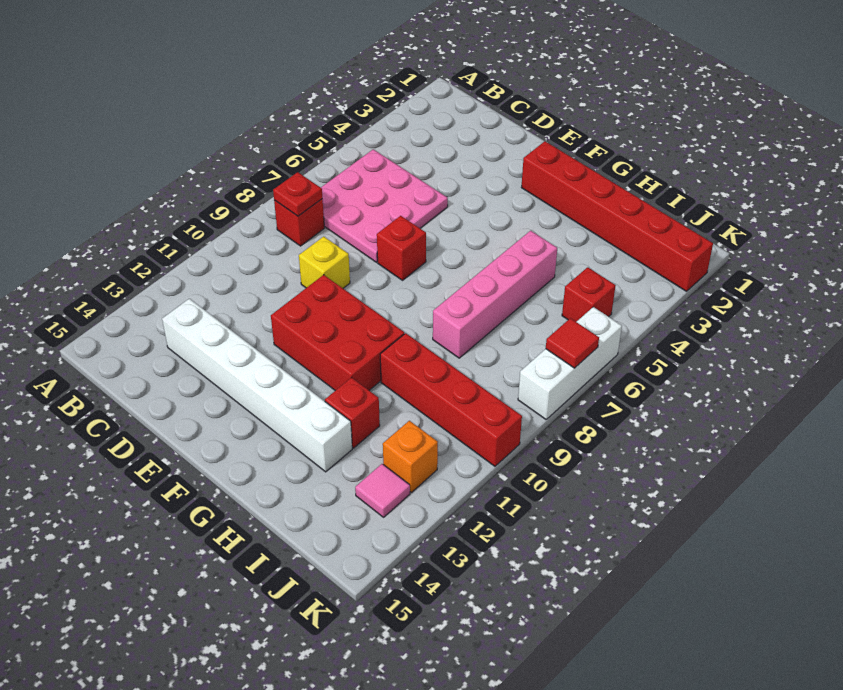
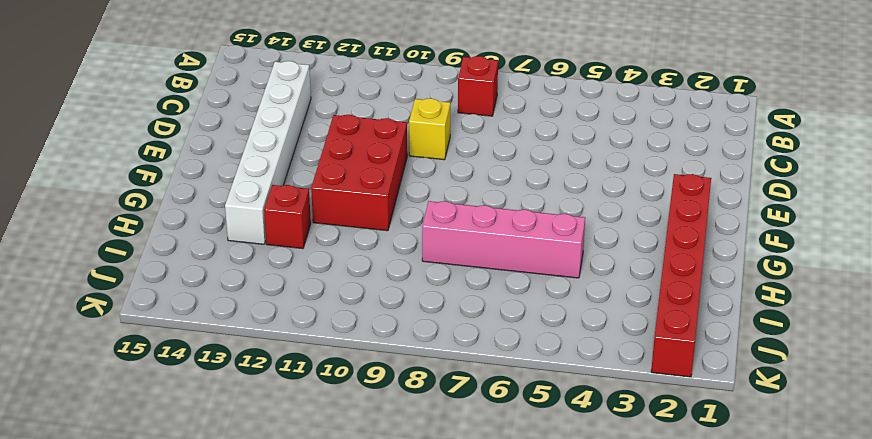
none -> pink 3x3 plate [321,149,448,262]
none -> red 1x1 brick [377,216,426,280]
none -> red 1x4 brick [380,333,522,466]

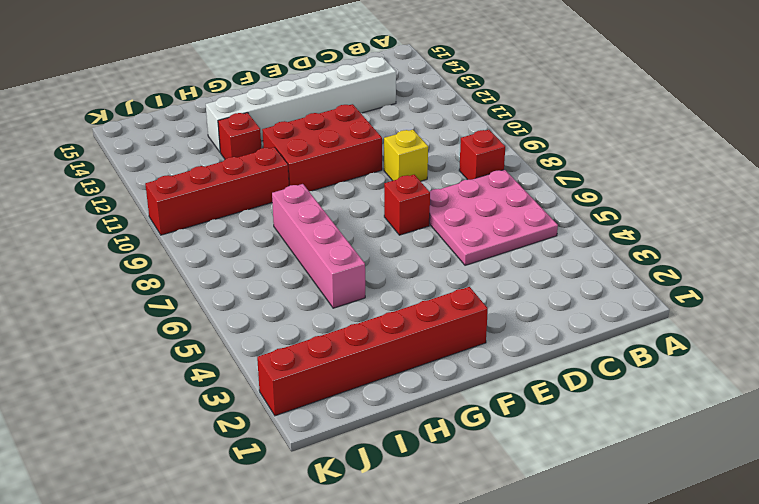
none -> red 1x1 brick [562,267,616,322]
none -> orange 1x1 brick [383,421,438,492]
none -> pink 1x1 tile [355,464,410,517]

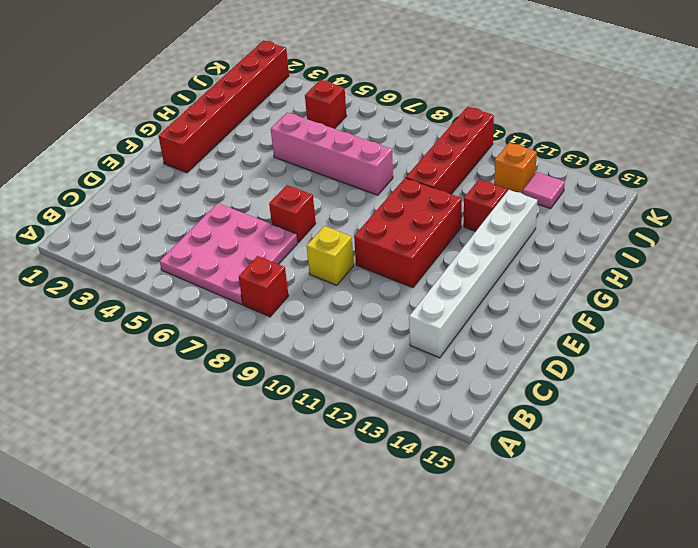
none -> white 1x3 brick [518,307,622,419]
none -> red 1x1 plate [273,172,322,216]
none -> red 1x1 tile [546,318,599,368]

